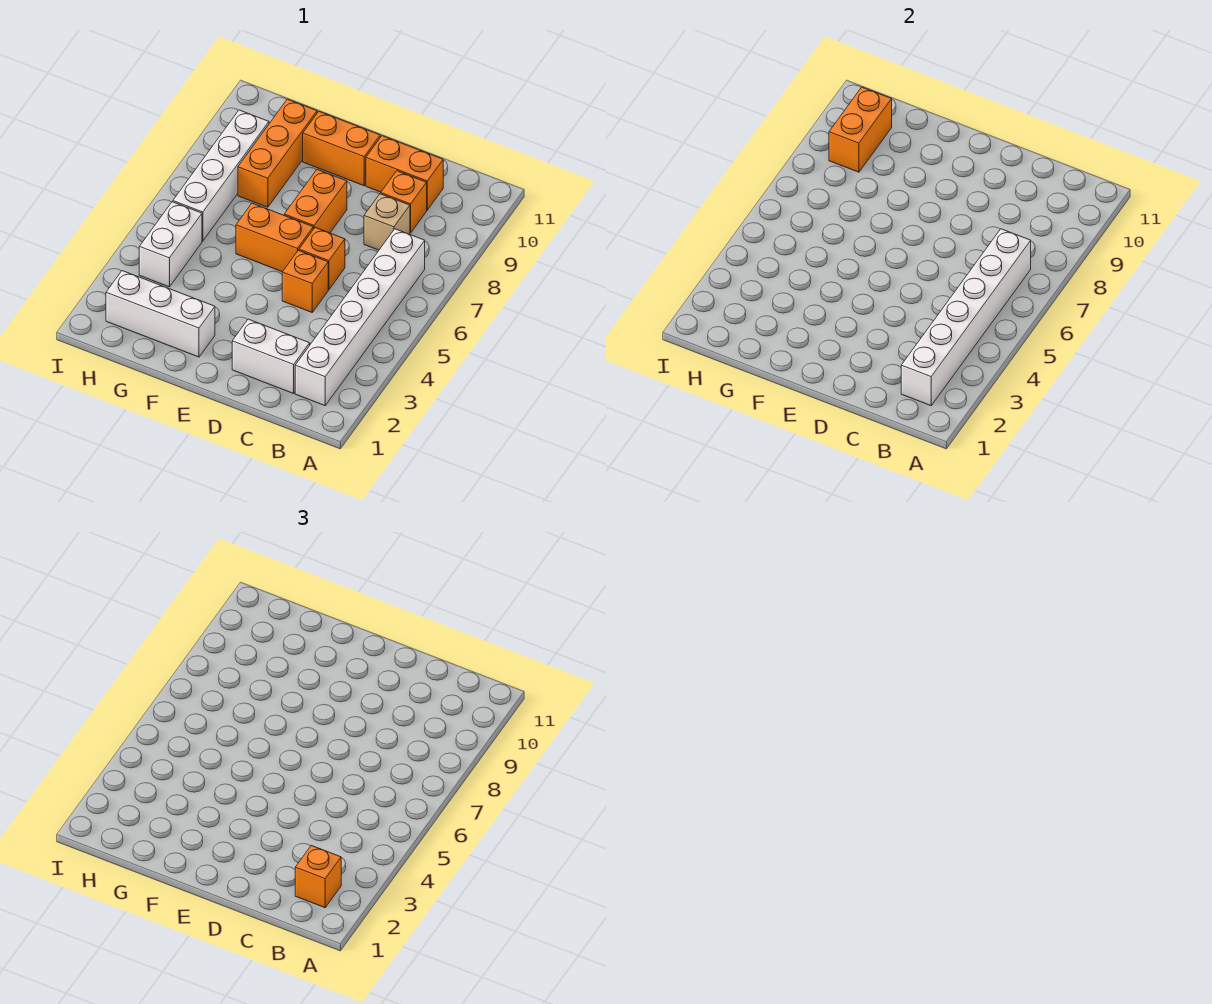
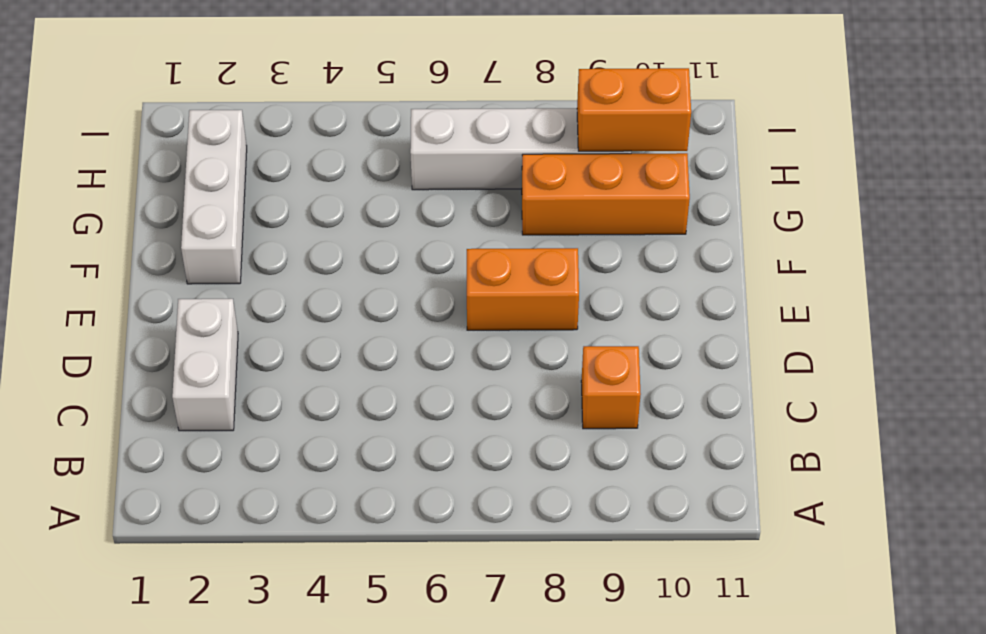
none -> white 1x6 brick [295,229,425,406]
none -> tan 1x1 brick [364,194,410,250]
none -> orange 1x2 brick [366,136,443,210]

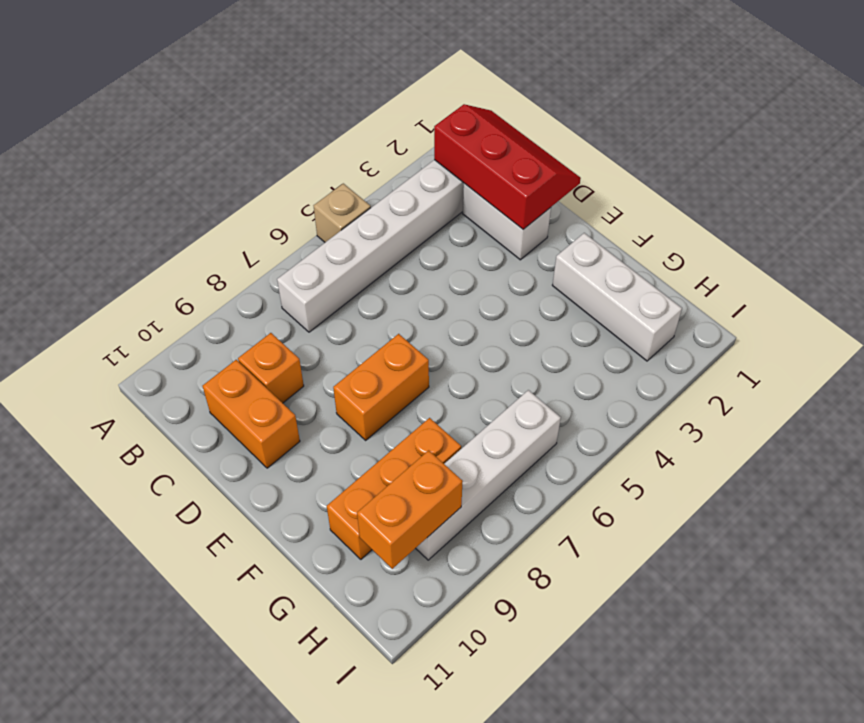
tan 1x1 brick [314,183,371,242] -> tan 1x1 brick moved to [364,194,410,250]
red 2x3 slope [434,104,581,229] -> white 1x6 brick [901,229,1031,406]
none -> orange 1x1 brick [282,250,328,312]
none -> orange 1x1 brick [299,228,345,290]
none -> orange 1x2 brick [236,203,313,272]

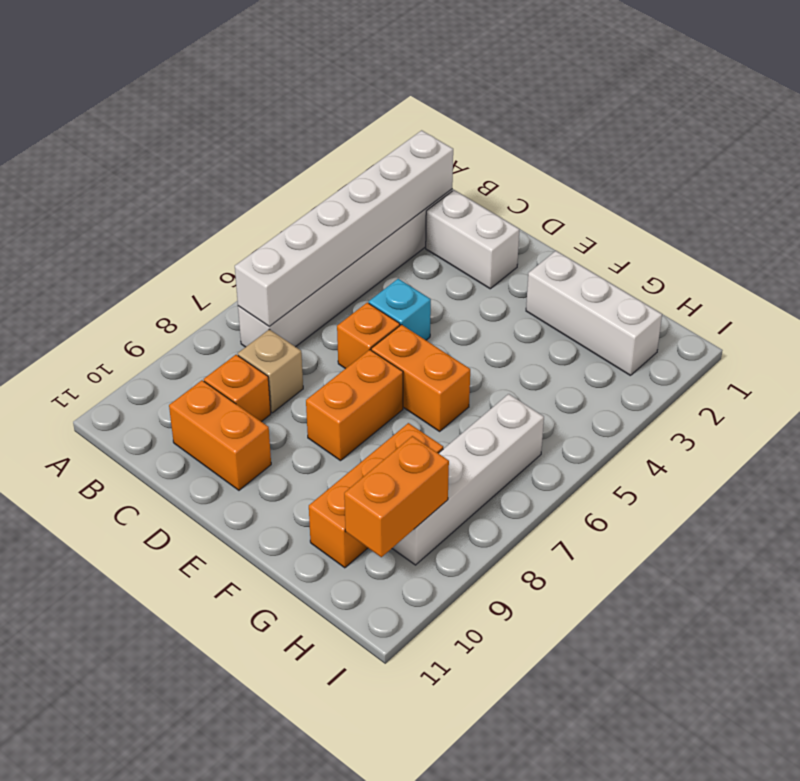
cyan 1x1 brick [369,279,431,340] -> orange 1x1 brick [282,250,328,312]
none -> orange 1x2 brick [303,112,380,186]
none -> white 1x2 brick [139,202,202,287]
none -> orange 1x1 brick [295,845,341,908]

